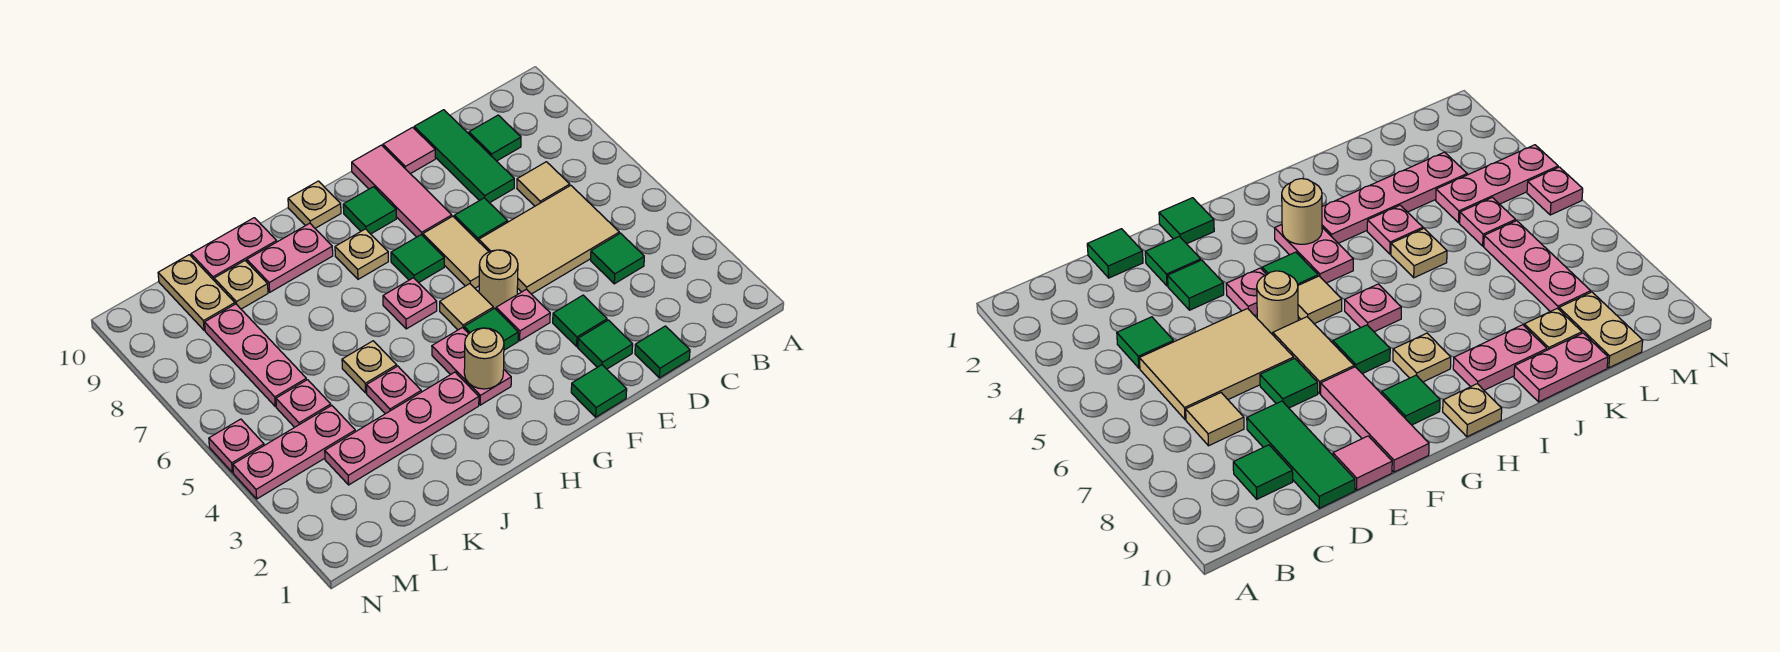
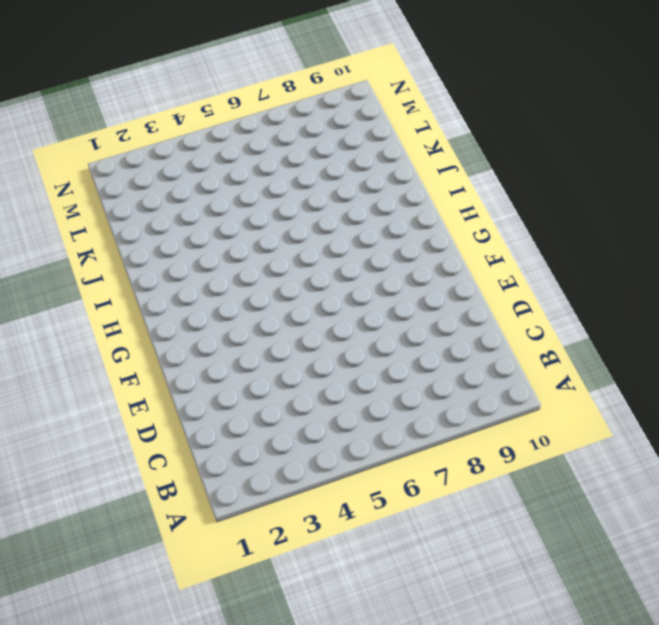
none -> green 1x1 tile [591,233,644,284]
none -> tan 2x3 tile [479,185,619,294]
none -> tan 1x1 tile [517,162,570,206]
none -> green 1x1 tile [469,115,521,161]

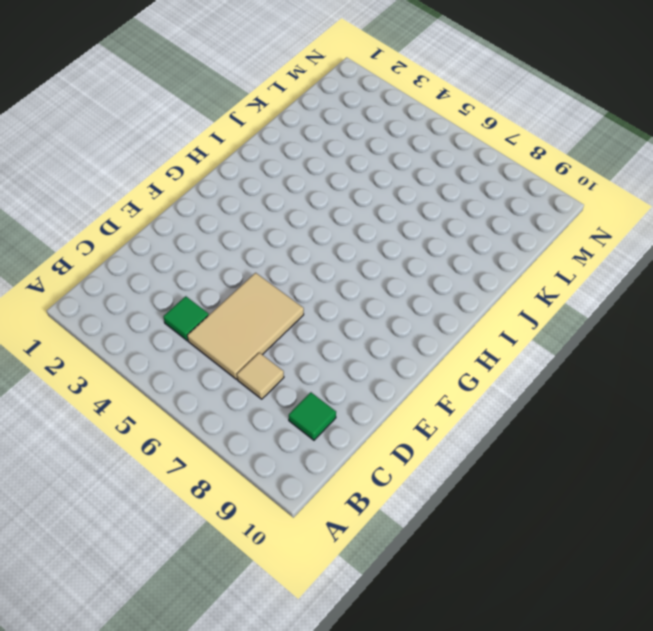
none -> green 1x1 tile [635,326,690,378]
none -> green 1x3 tile [414,110,514,203]
none -> green 1x1 tile [578,320,633,369]
none -> green 1x1 tile [553,295,607,346]

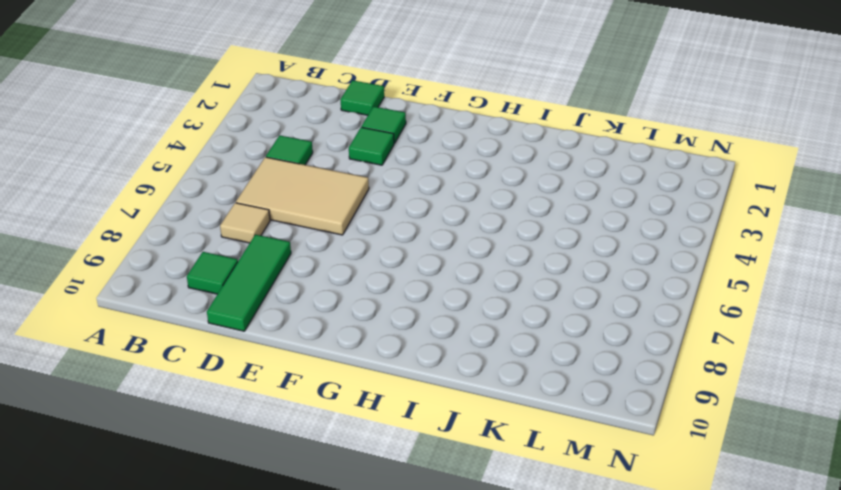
none -> green 1x1 tile [454,198,508,242]
none -> pink 1x1 tile [383,127,435,174]
none -> green 1x1 tile [571,365,627,417]
none -> pink 1x1 plate [496,289,550,341]

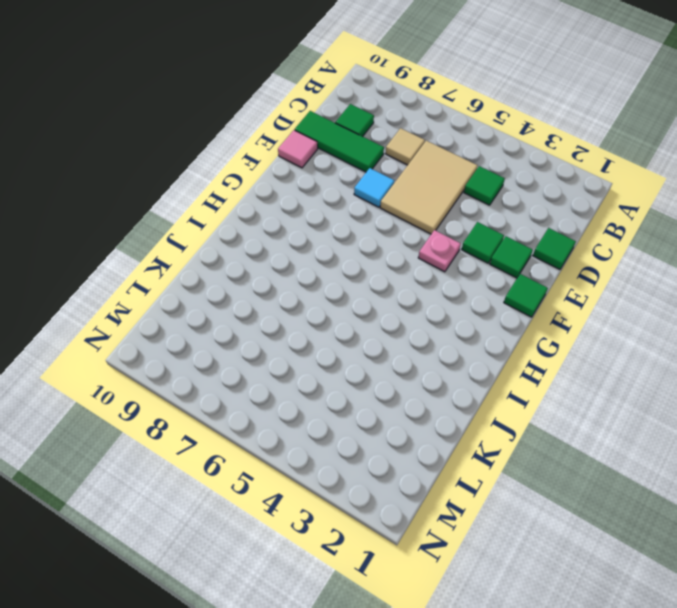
cyan 1x1 tile [354,168,394,207] -> green 1x1 tile [454,198,508,242]
none -> tan 1x1 round brick [479,250,518,309]
none -> tan 1x2 tile [423,216,489,288]
none -> pink 1x3 tile [352,145,452,237]
none -> green 1x1 tile [464,308,518,350]

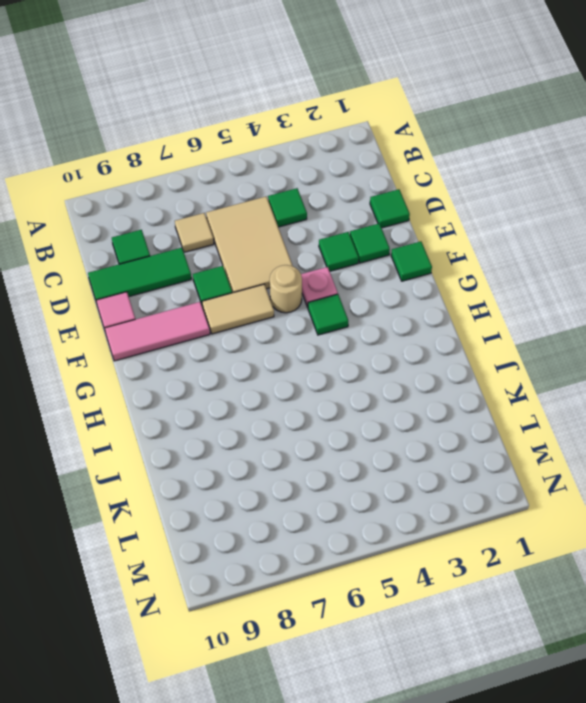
none -> tan 1x1 tile [440,284,493,330]
none -> green 1x1 tile [391,235,444,283]
none -> green 1x1 tile [343,187,396,234]
none -> pink 1x2 plate [432,328,511,405]

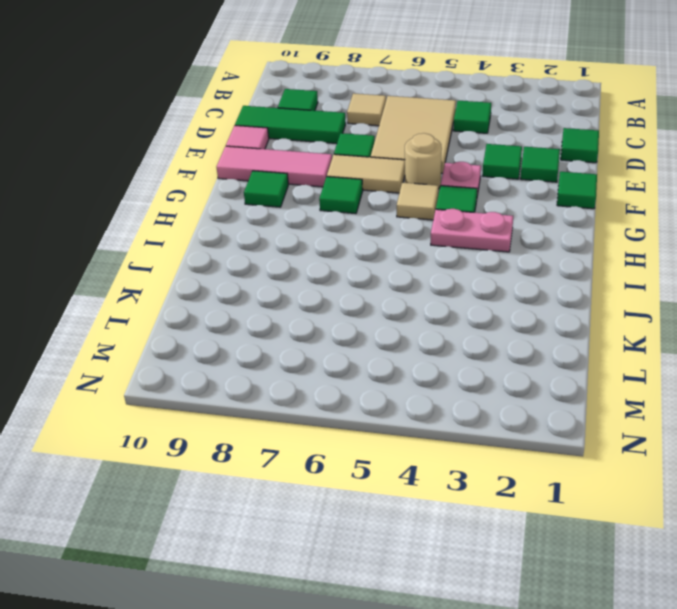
none -> pink 1x1 plate [383,278,437,329]
none -> tan 1x1 plate [335,229,388,279]
none -> tan 1x1 plate [288,181,341,228]
none -> pink 1x4 plate [325,372,479,485]

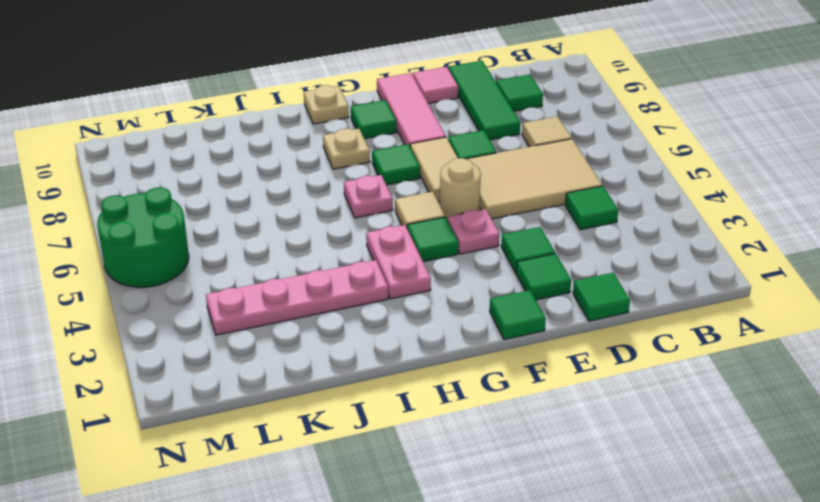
green 2x2 round brick [97,187,189,287] -> pink 1x1 plate [209,419,264,472]
none -> pink 1x2 plate [247,223,333,292]
none -> pink 1x1 plate [367,366,421,414]
none -> tan 1x1 plate [342,341,397,393]
none -> pink 1x2 plate [191,218,277,280]

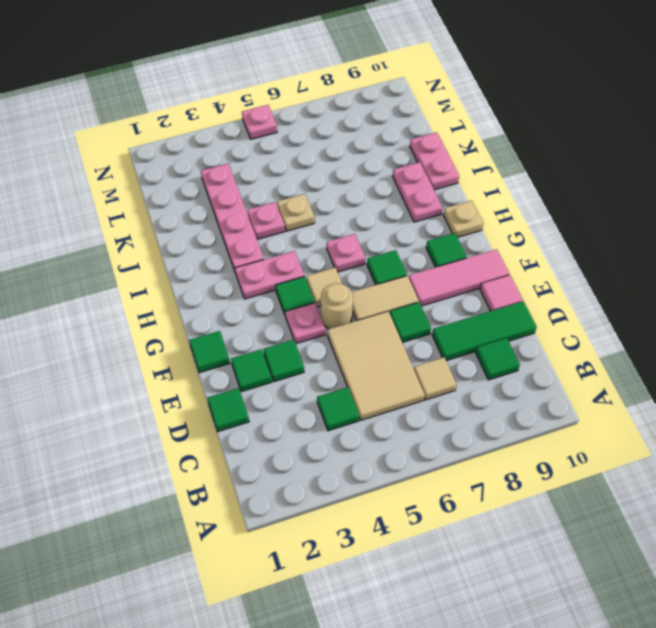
none -> tan 1x1 plate [335,229,388,279]
none -> tan 1x1 plate [214,261,268,309]
none -> pink 1x3 plate [233,405,355,499]
none -> pink 1x1 plate [276,380,331,427]

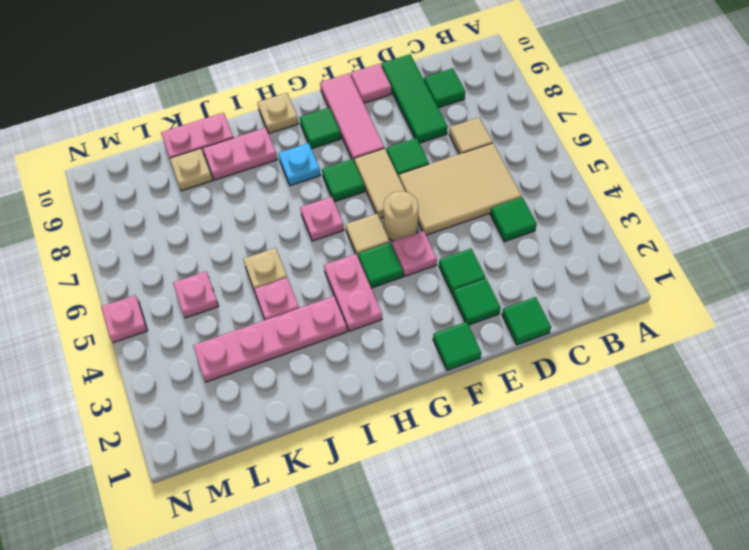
cyan 1x1 plate [278,143,320,186] -> tan 1x1 plate [335,229,388,279]
none -> pink 1x3 plate [233,405,355,499]
none -> pink 1x3 plate [205,304,306,406]
none -> tan 1x2 plate [158,255,235,330]
none -> tan 1x1 round brick [464,328,504,389]

